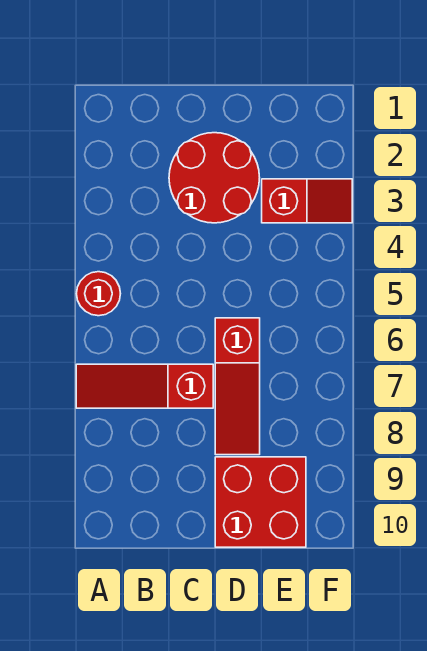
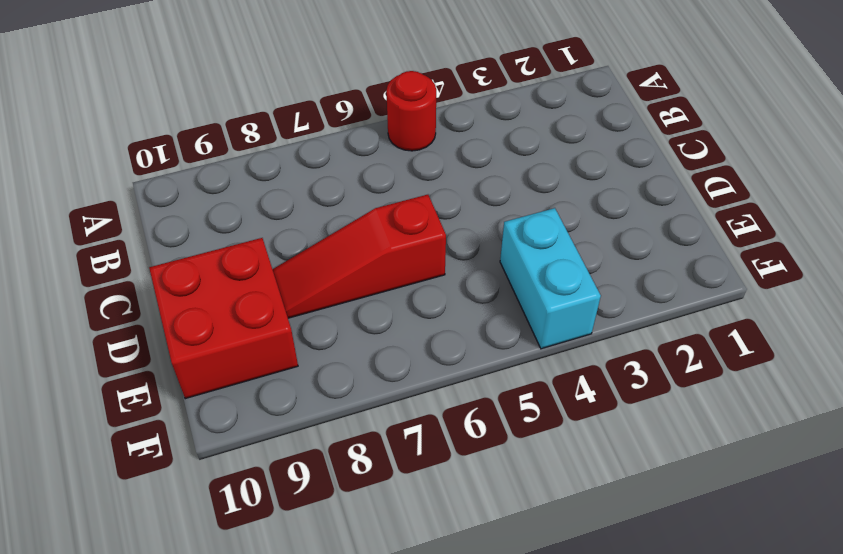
cyan 1x2 brick [500,208,601,349] -> none
none -> red 1x3 slope [76,364,213,408]
none -> red 2x2 round brick [169,133,260,223]

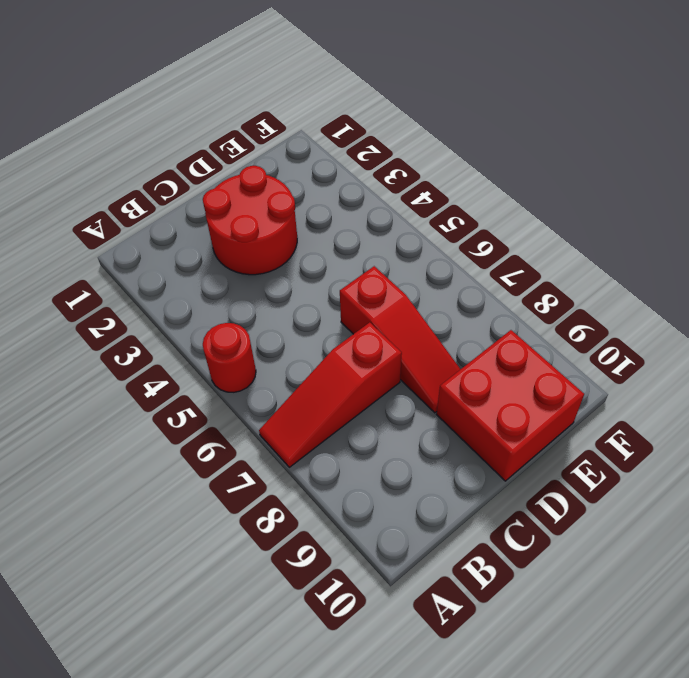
none -> red 1x2 slope [262,179,352,223]

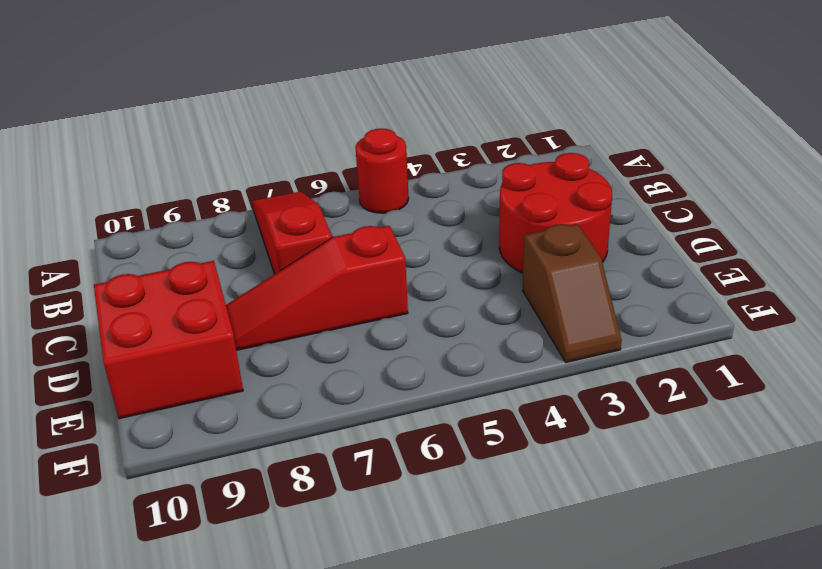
brown 1x2 slope [523,224,622,362] -> red 1x2 slope [262,179,352,223]

